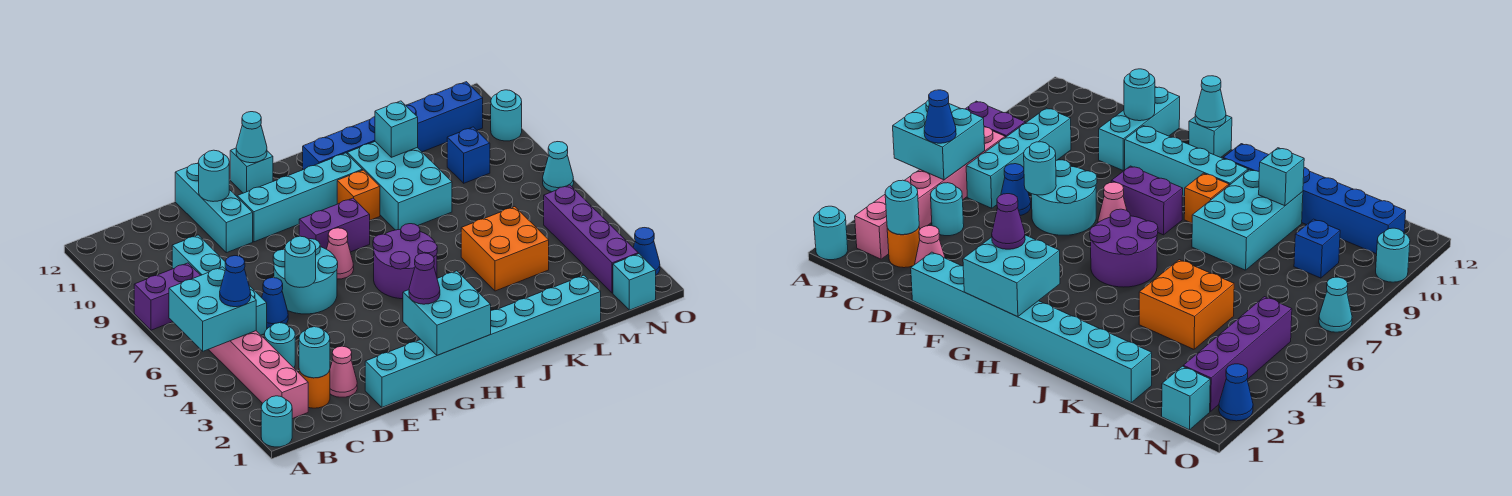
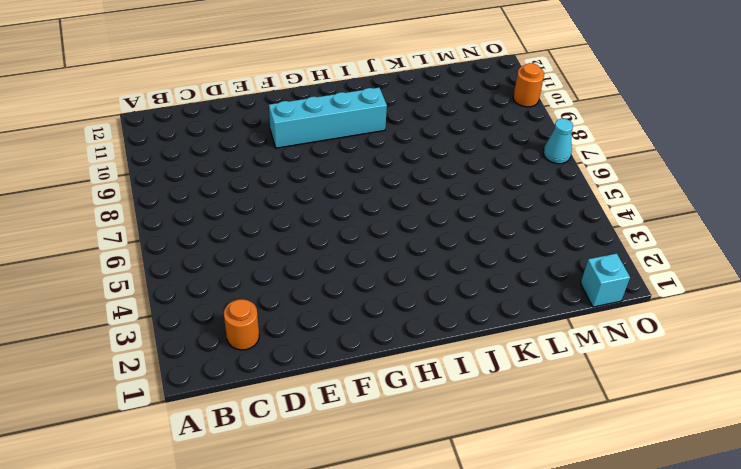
orange 1x1 round brick [513,63,544,107] -> cyan 1x1 round brick [491,90,522,141]
none -> cyan 1x1 round brick [261,396,292,447]
none -> purple 1x2 brick [134,263,201,330]
none -> pink 1x6 brick [208,331,308,419]
none -> cyan 1x1 round brick [264,323,295,368]

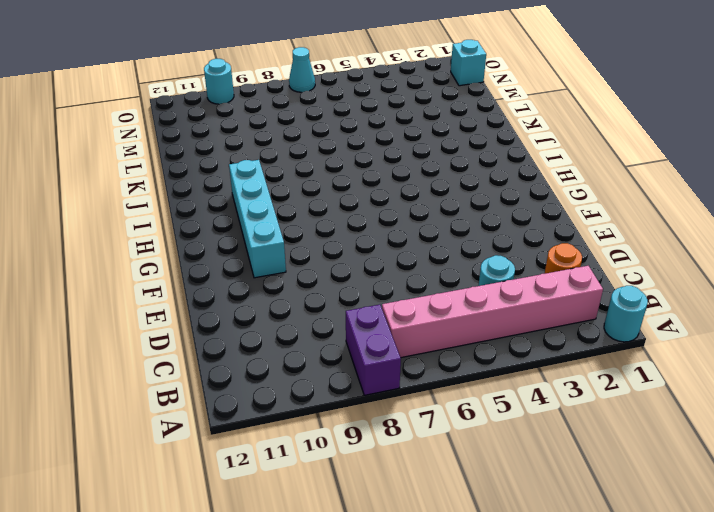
none -> cyan 1x4 brick [172,235,267,335]
none -> pink 1x1 cone [330,346,357,397]
none -> blue 1x1 cone [262,278,288,328]
none -> cyan 1x8 brick [365,275,601,407]

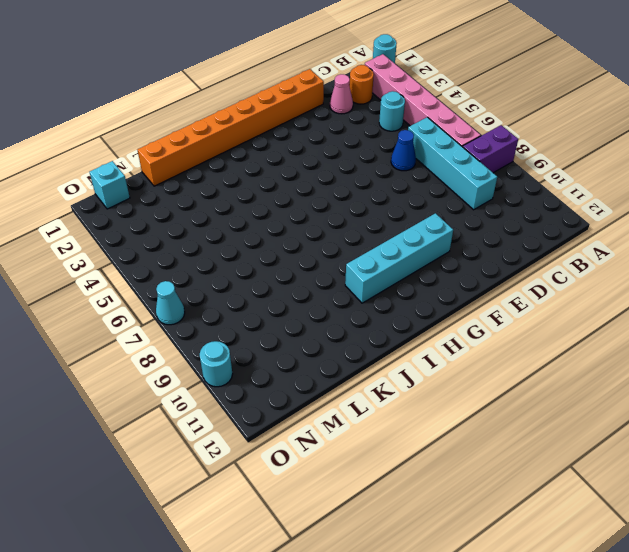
orange 1x8 brick [137,69,324,186] -> cyan 1x8 brick [365,275,601,407]
none -> cyan 2x2 round brick [273,239,338,314]
none -> cyan 1x3 brick [175,163,253,253]
none -> pink 1x1 cone [327,228,354,279]
none -> purple 1x2 brick [299,198,370,252]

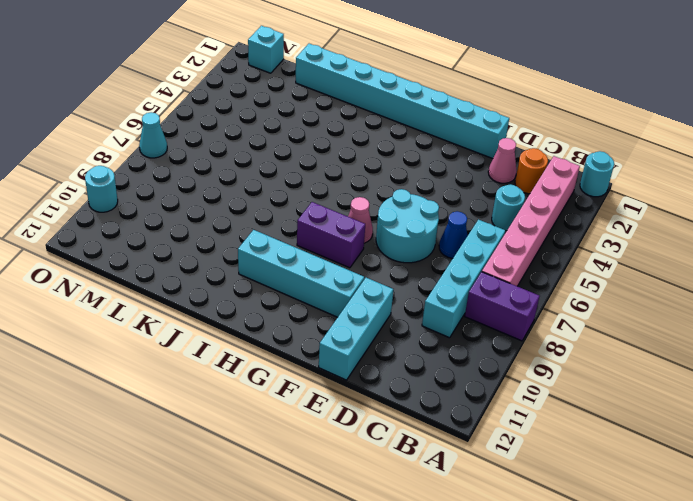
none -> cyan 1x1 brick [230,148,273,193]
none -> purple 2x2 round brick [373,224,437,299]
none -> orange 1x1 brick [337,170,380,220]
none -> blue 1x6 brick [303,82,483,170]

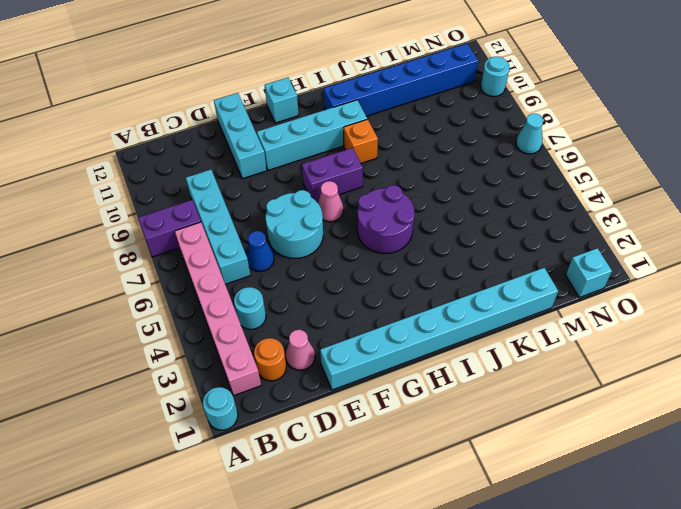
none -> cyan 2x3 brick [347,142,452,230]
none -> orange 2x2 brick [461,207,549,291]
none -> blue 1x1 brick [447,127,490,183]
none -> purple 1x4 brick [544,185,638,293]

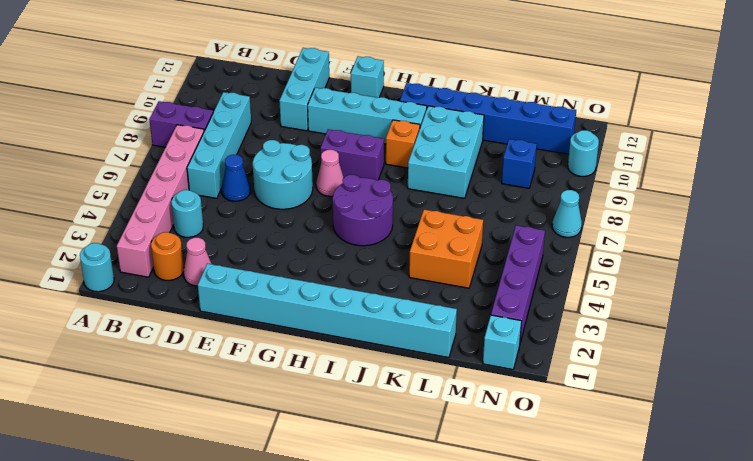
none -> blue 1x1 cone [633,228,660,275]
none -> cyan 2x2 brick [169,267,256,351]
none -> cyan 1x1 round brick [299,327,330,378]
none -> cyan 1x1 round brick [285,236,316,287]

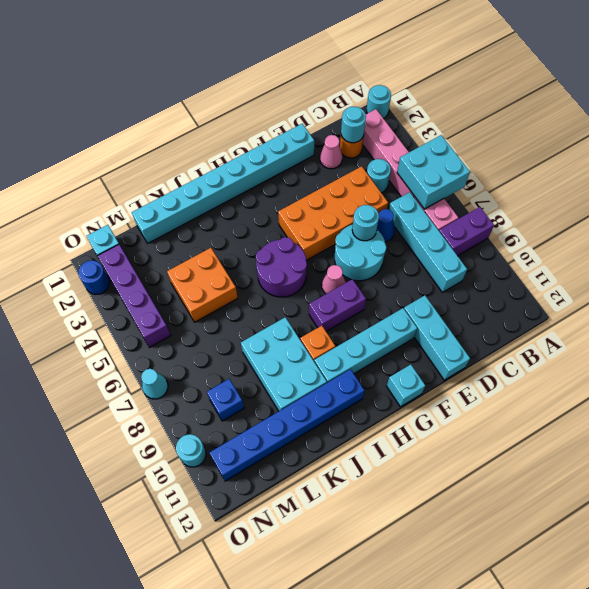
orange 2x4 brick [278,166,388,260] -> none
blue 1x1 round brick [78,260,109,294] -> blue 1x1 cone [633,228,660,275]
none -> cyan 1x1 round brick [199,150,229,202]
none -> cyan 2x2 brick [403,271,491,355]
none -> cyan 1x1 cone [236,112,267,163]
none -> cyan 1x1 brick [375,101,418,157]

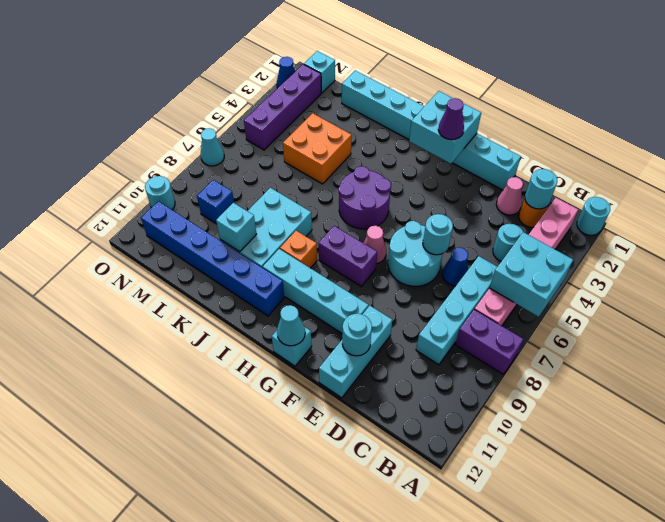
none -> blue 1x1 cone [220,256,251,307]

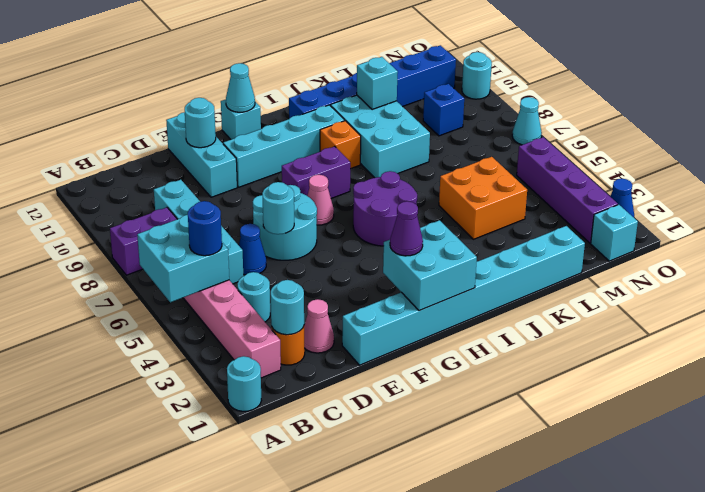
blue 1x1 round brick [188,201,222,256] -> blue 1x1 cone [220,256,251,307]

